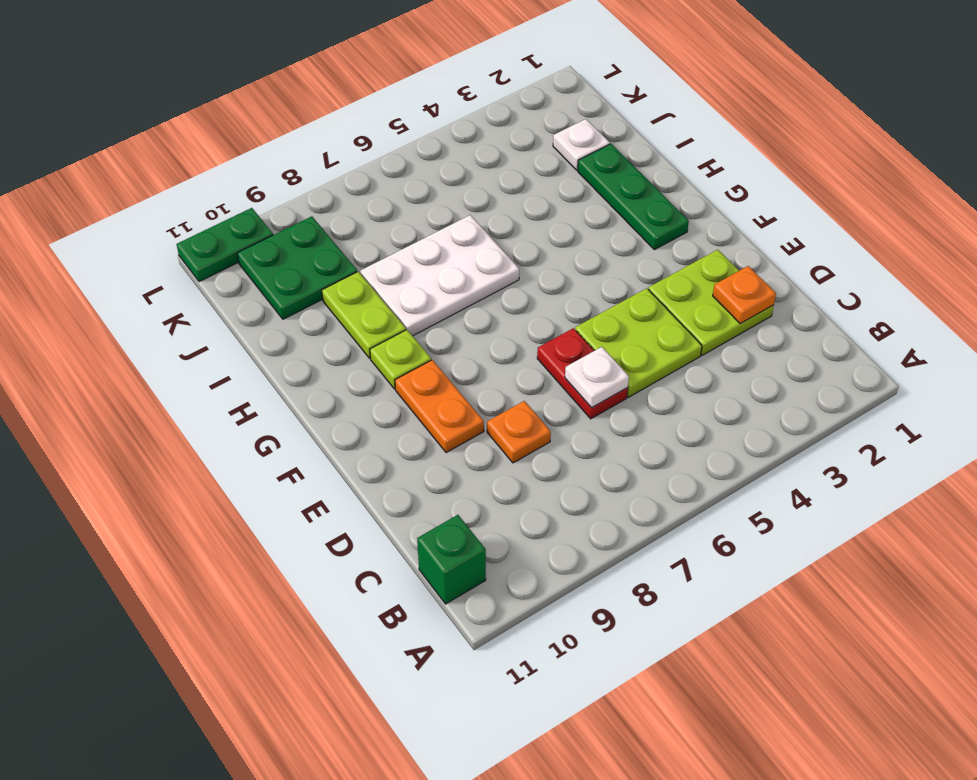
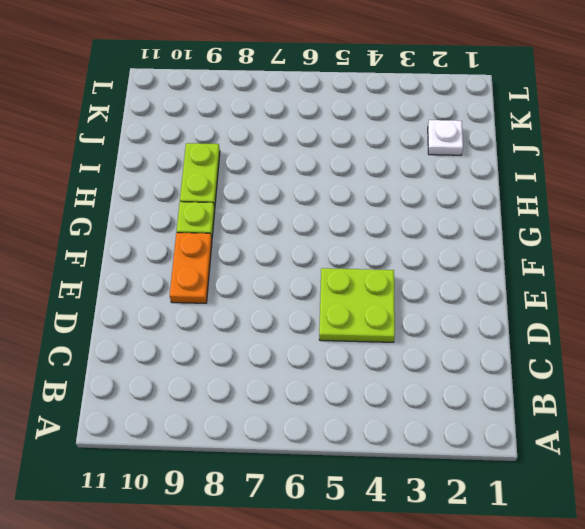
none -> green 1x1 brick [417,515,486,604]
none -> lime 2x2 plate [648,250,774,355]
none -> red 1x2 plate [537,328,628,419]

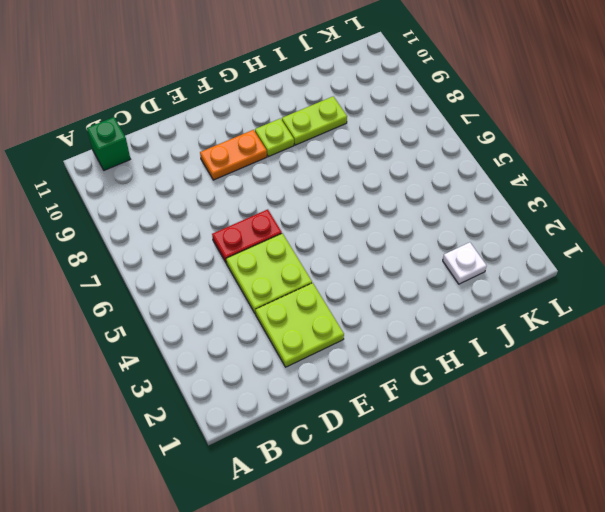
none -> orange 1x1 plate [487,401,551,463]
none -> green 1x3 plate [578,144,689,250]
none -> white 2x3 plate [360,215,519,336]

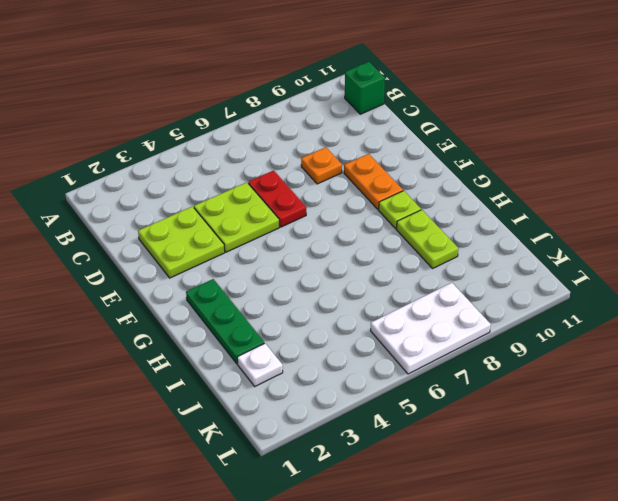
white 2x3 plate [371,283,491,374] -> white 2x3 plate moved to [360,215,519,336]
none -> green 2x2 plate [237,216,357,319]
none -> green 1x2 plate [177,208,273,282]
none -> orange 1x1 plate [713,266,776,324]

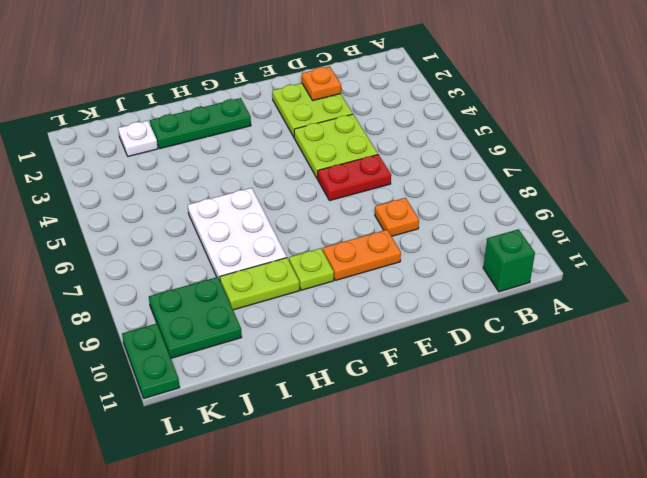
none -> white 1x1 plate [565,347,629,408]

